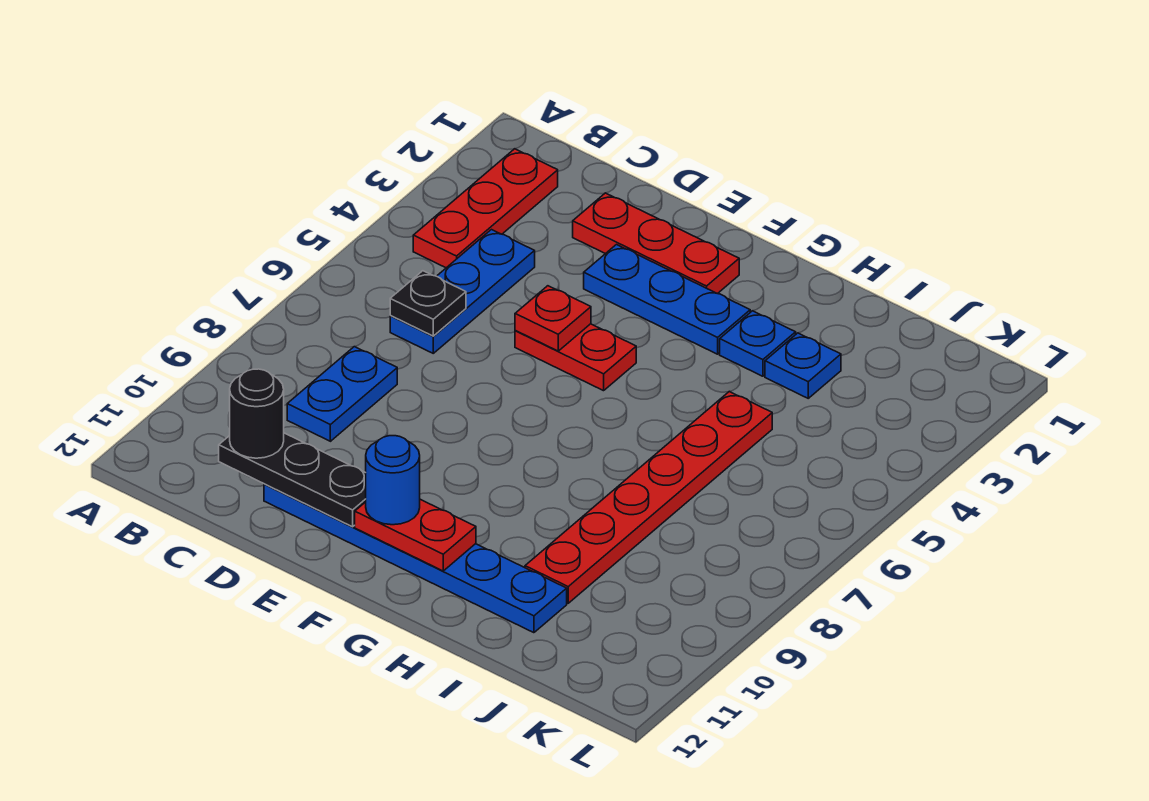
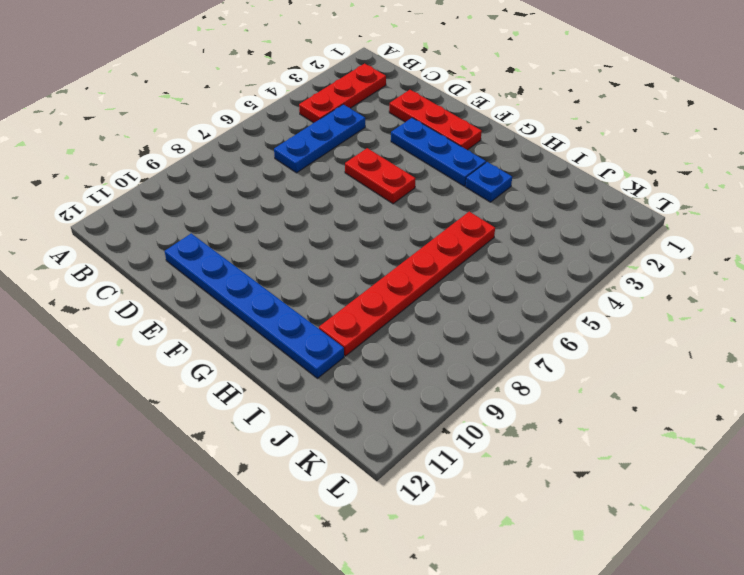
none -> blue 1x2 plate [287,347,397,441]
none -> blue 1x1 plate [765,333,841,398]
none -> black 1x1 plate [390,271,466,336]

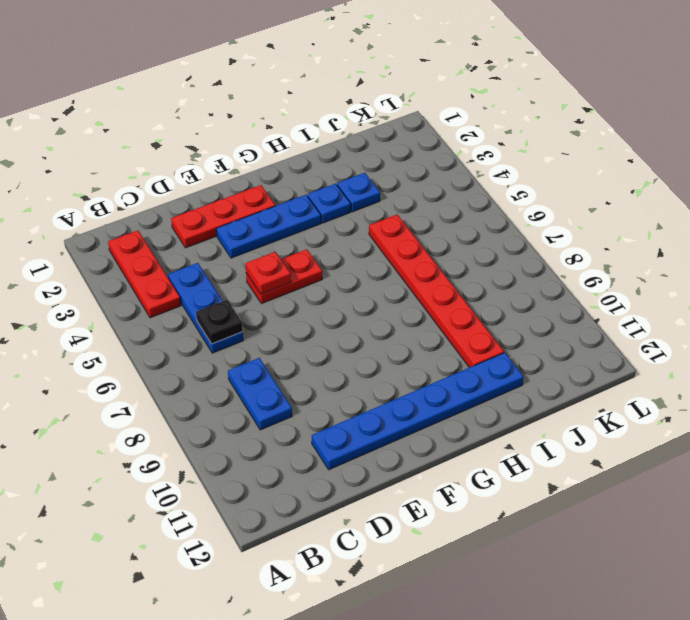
none -> black 1x3 plate [219,433,366,527]
none -> red 1x2 plate [355,499,476,571]
none -> black 1x1 round brick [230,369,284,458]

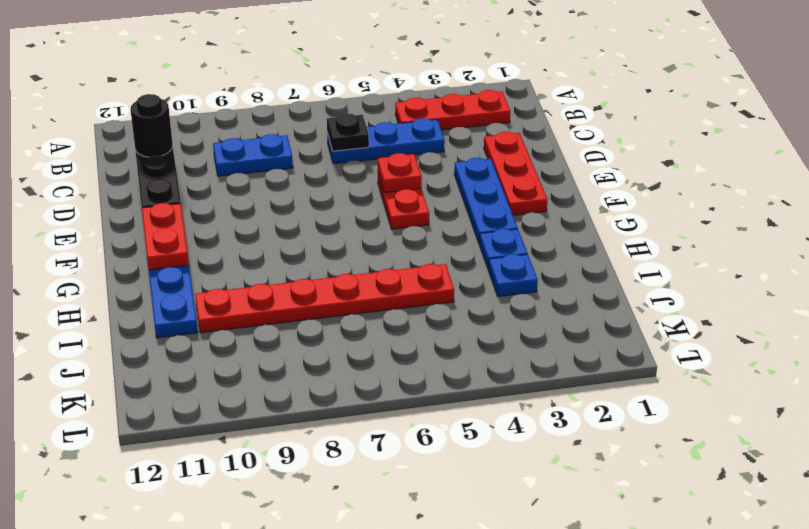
none -> blue 1x1 round brick [366,436,420,525]

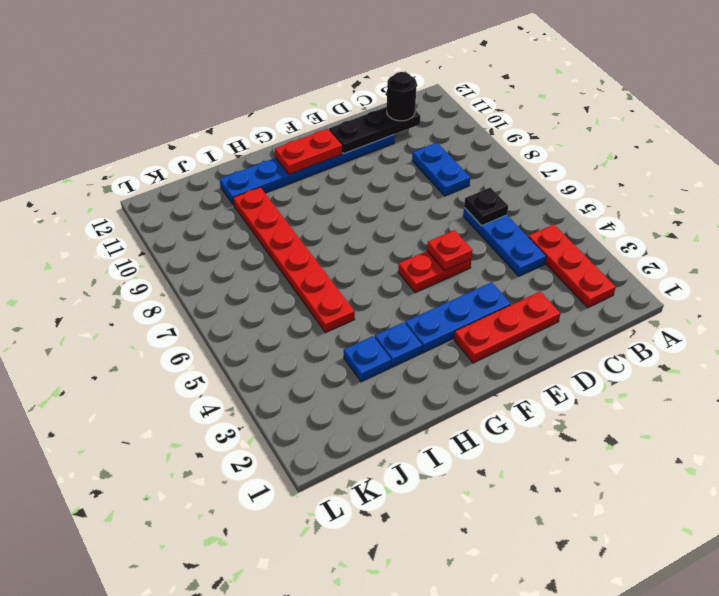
none -> blue 1x1 round brick [366,436,420,525]

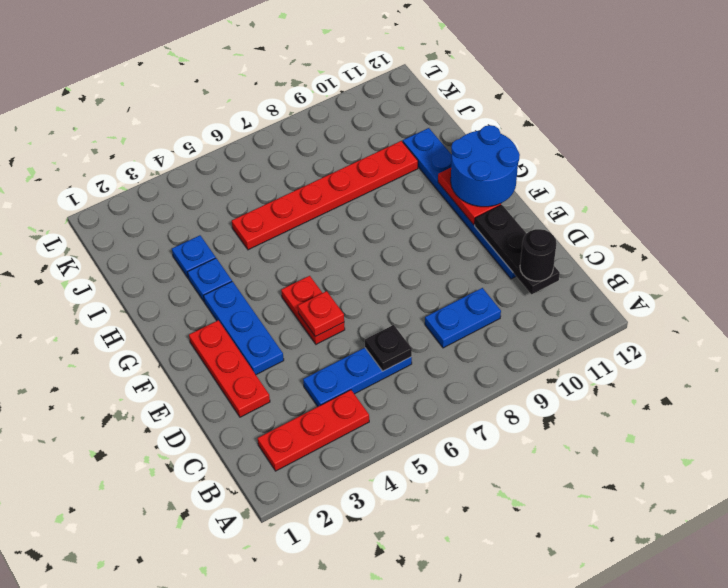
blue 2x2 round brick [451,125,520,207] -> blue 1x1 round brick [366,436,420,525]

